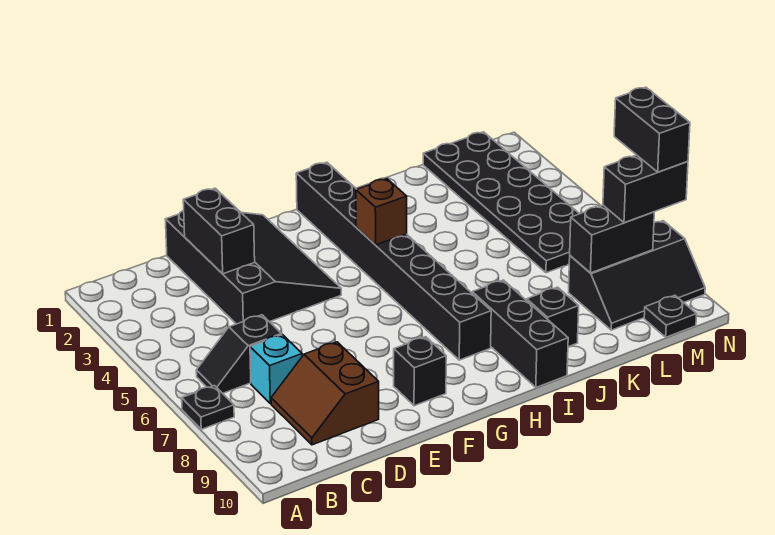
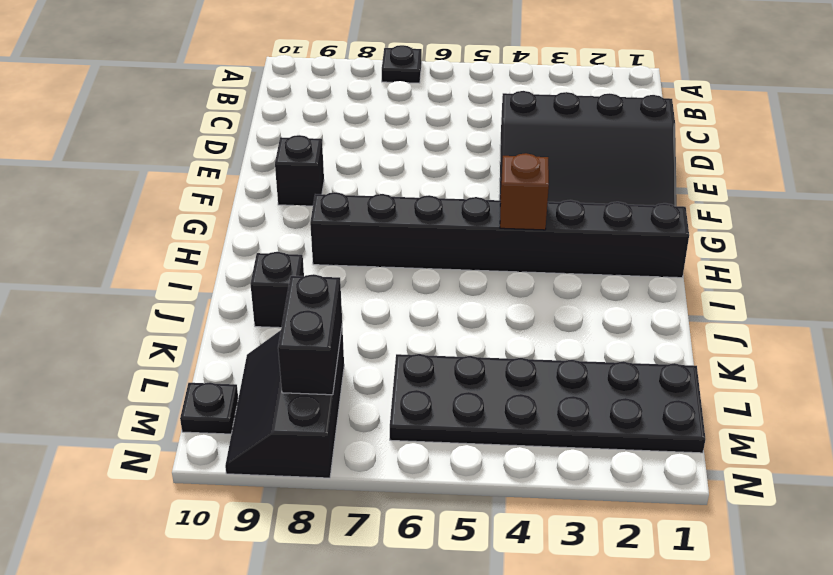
none -> black 1x2 slope [196,315,282,393]
none -> cyan 1x1 brick [250,335,302,403]
none -> brown 2x2 slope [271,342,379,445]

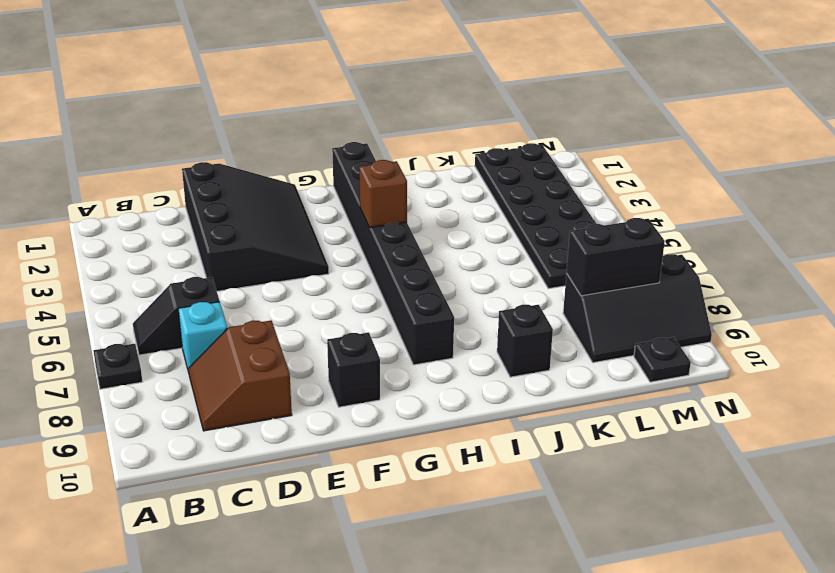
none -> black 1x3 brick [472,280,568,388]
none -> black 1x2 brick [183,188,255,274]
none -> black 1x2 brick [603,155,688,223]

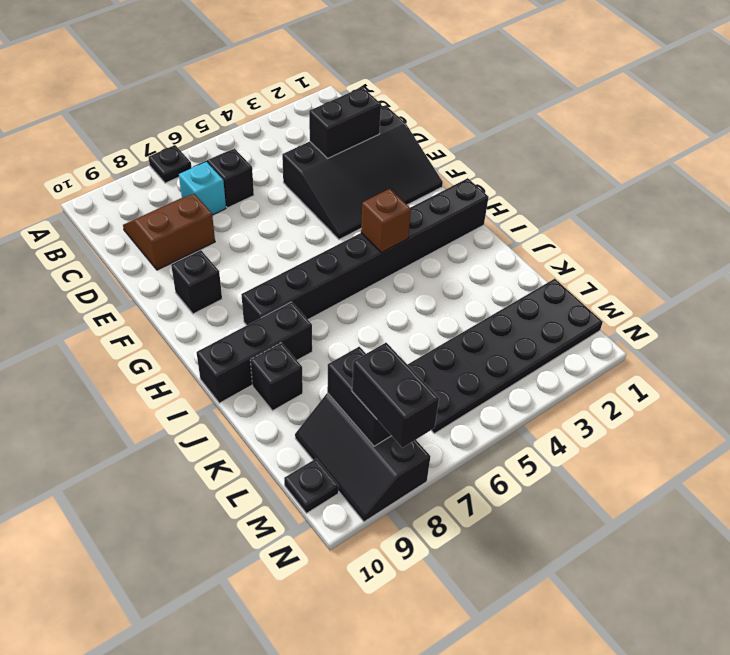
none -> black 1x2 brick [614,87,690,172]

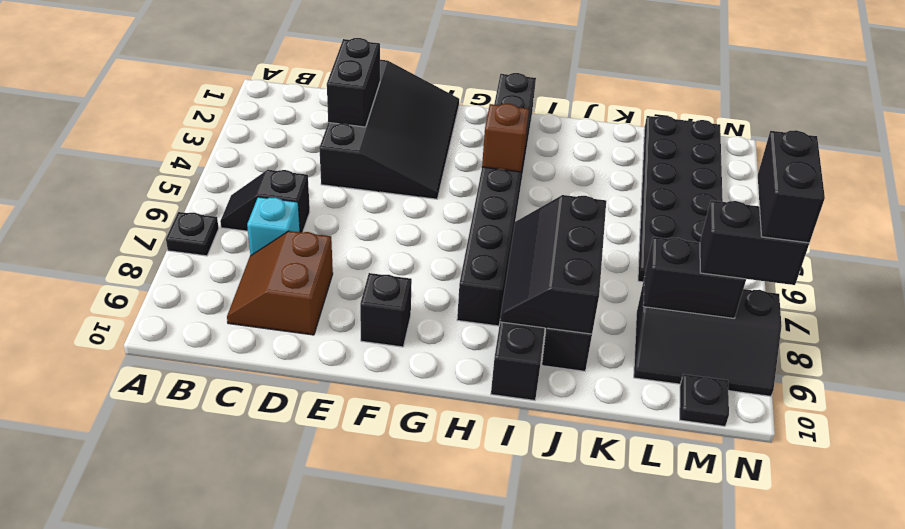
black 2x3 slope [500,195,606,334] -> none

